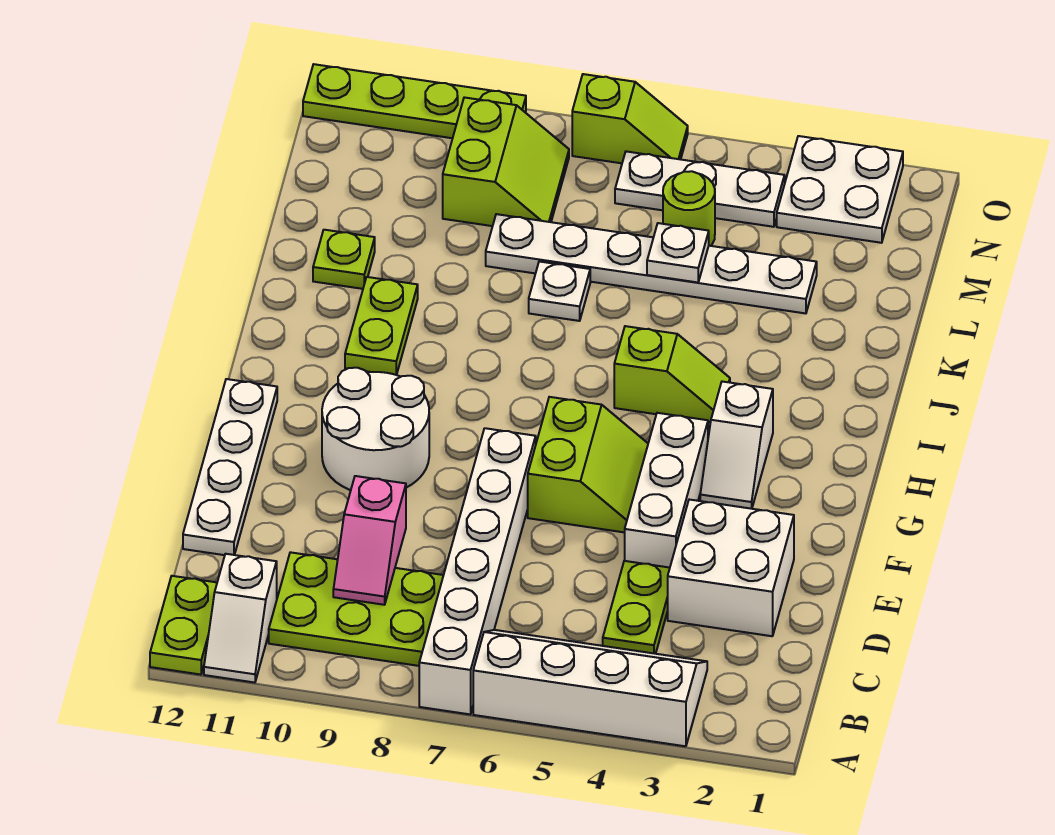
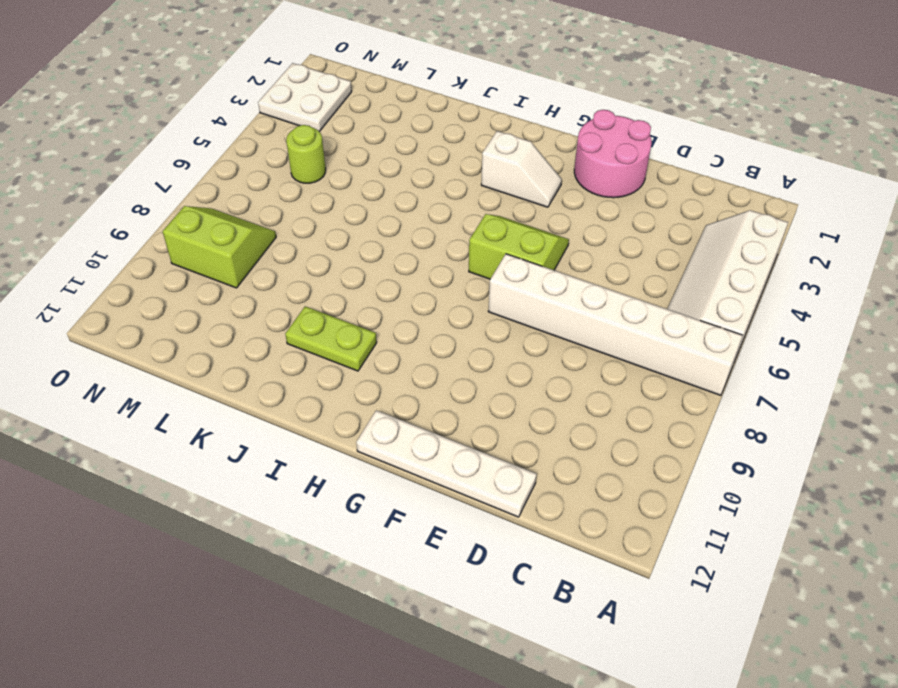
pink 2x2 round brick [574,110,652,198] -> white 2x2 brick [668,500,794,636]
none -> white 1x2 slope [204,554,277,683]
none -> lime 1x2 plate [150,576,217,675]
none -> lime 2x3 plate [269,552,443,666]

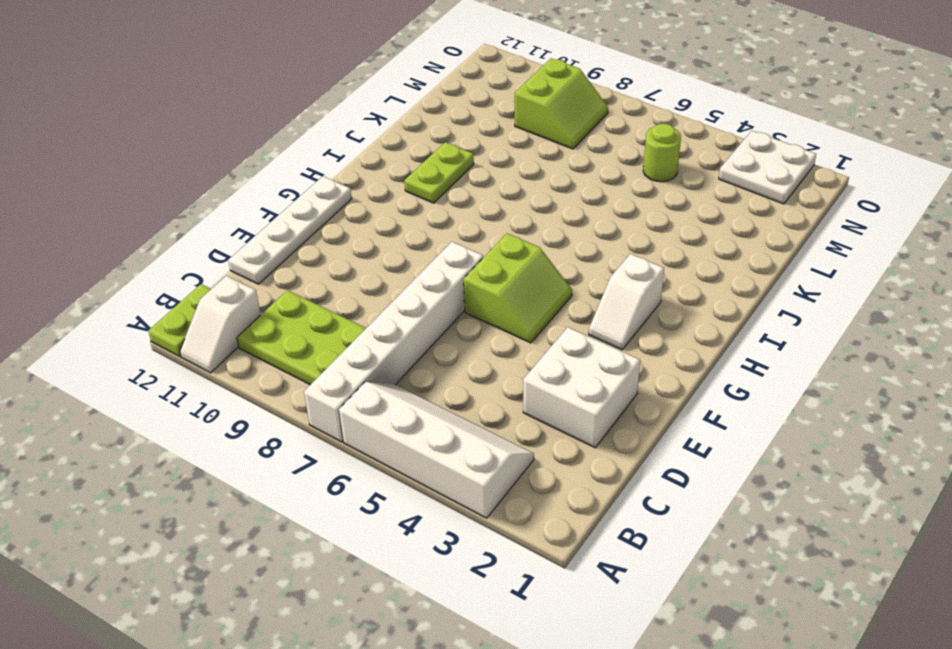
none -> lime 1x2 plate [603,561,670,654]
none -> white 1x3 brick [625,413,708,568]
none -> white 2x2 round brick [322,368,429,490]

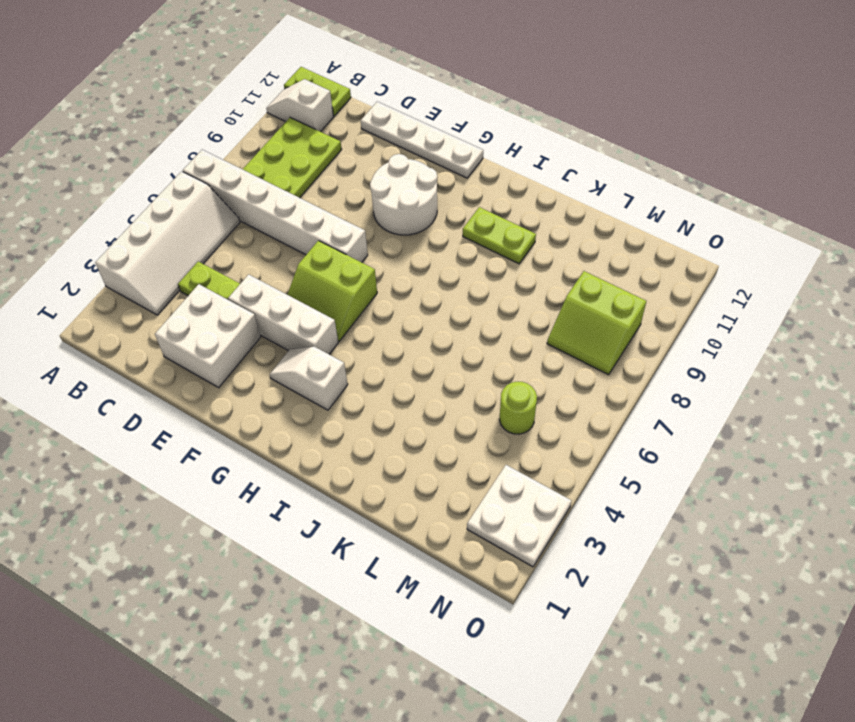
none -> lime 1x2 slope [614,326,730,422]
none -> white 1x1 plate [529,261,590,321]
none -> lime 1x1 plate [313,230,375,289]

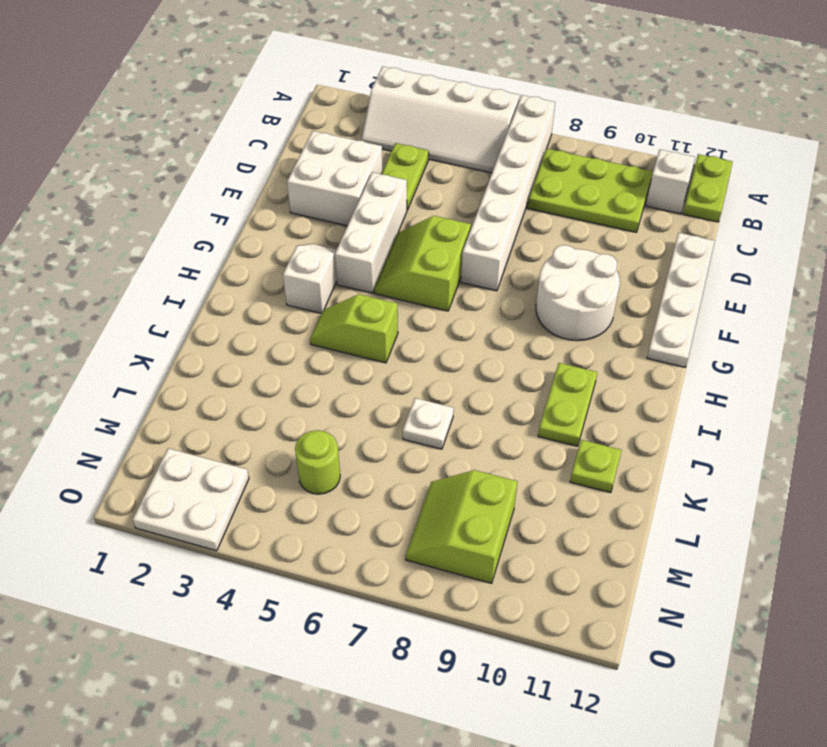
none -> white 1x6 plate [486,214,817,313]
none -> white 1x3 plate [615,151,785,227]
none -> lime 1x2 slope [572,74,688,163]

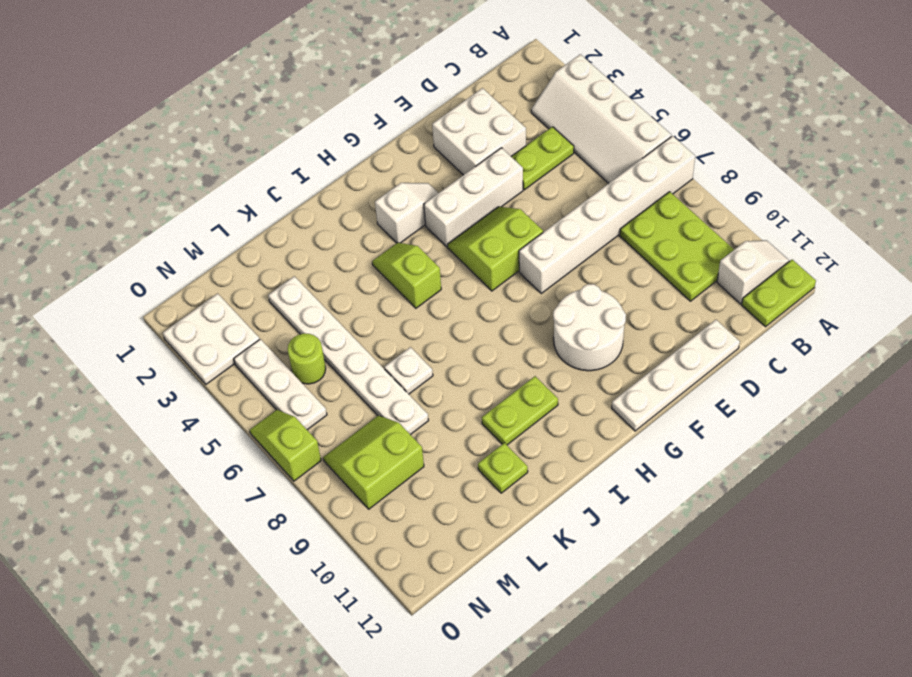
none -> lime 1x4 plate [303,64,526,138]
none -> pink 1x2 slope [333,476,406,605]
none -> white 1x1 plate [647,223,709,282]

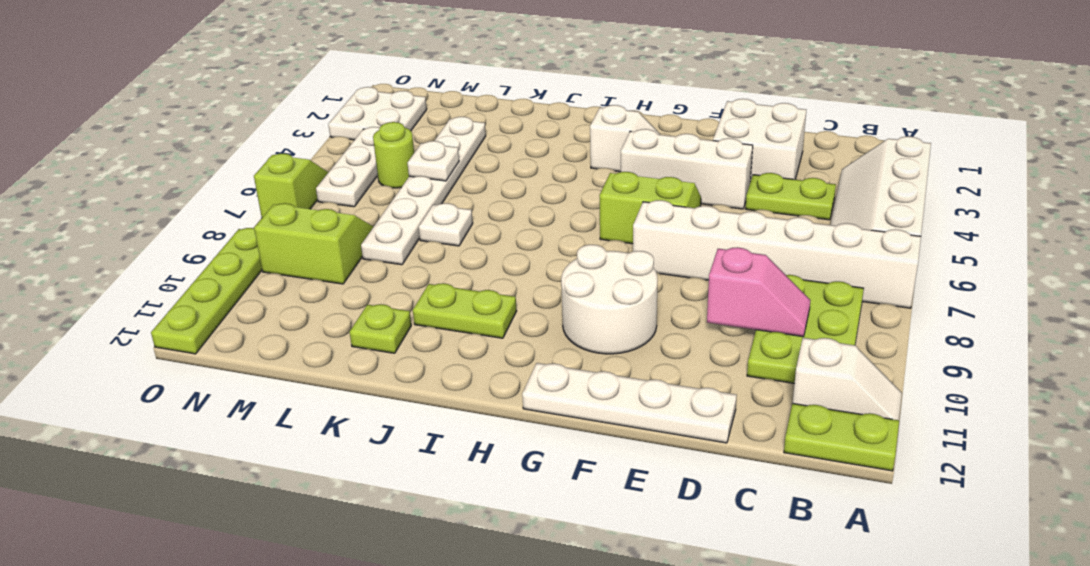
none -> lime 1x2 slope [614,326,730,422]

